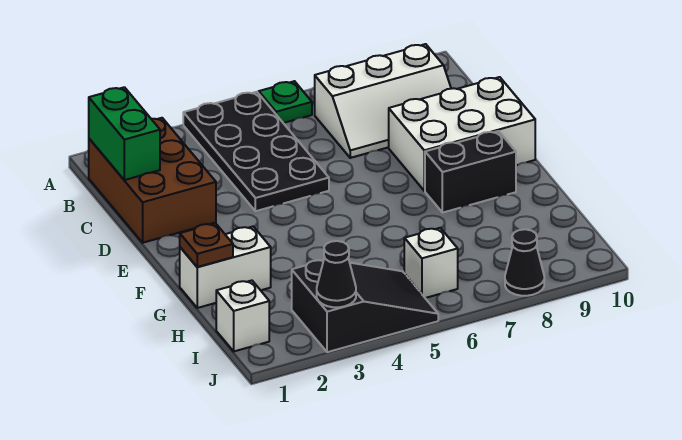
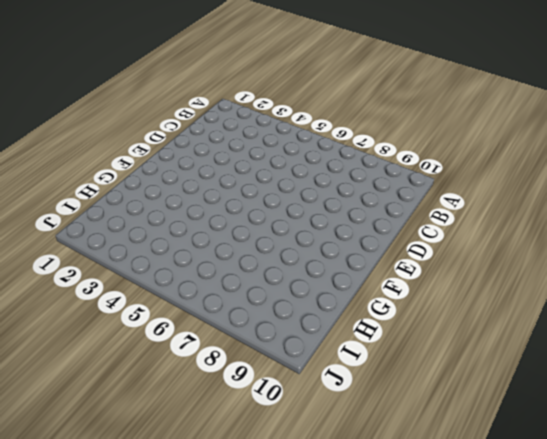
none -> black 2x4 plate [183,92,329,211]
none -> green 1x1 plate [259,81,312,123]
none -> brown 2x3 brick [89,118,216,243]

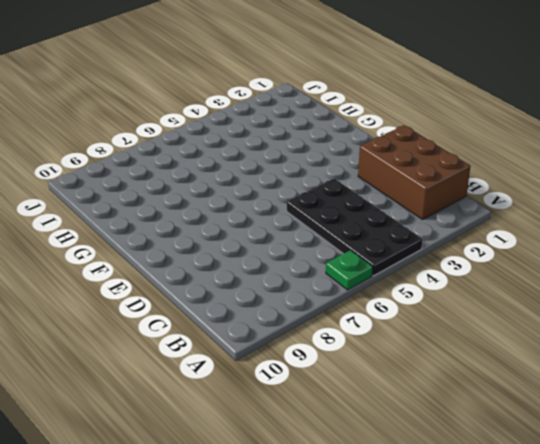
none -> white 2x3 slope [315,44,451,158]
none -> white 2x3 brick [389,77,535,191]
none -> black 1x2 brick [425,131,516,213]

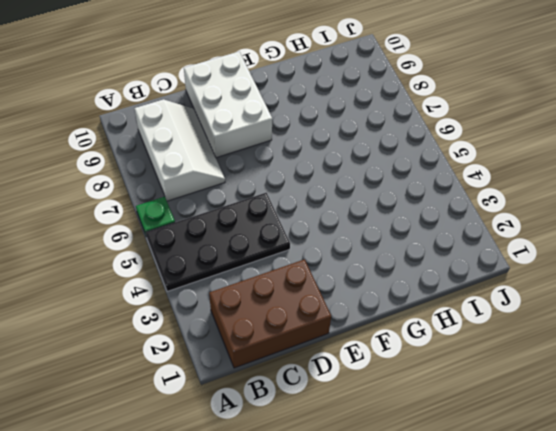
none -> black 1x2 brick [425,131,516,213]
none -> white 1x2 brick [180,227,271,308]
none -> white 1x1 brick [216,281,269,351]

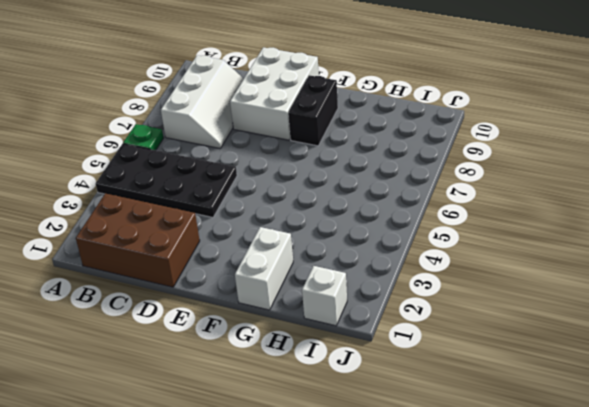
none -> black 2x3 slope [292,260,438,352]
none -> white 1x1 brick [404,228,458,298]
none -> black 1x1 cone [505,229,544,296]

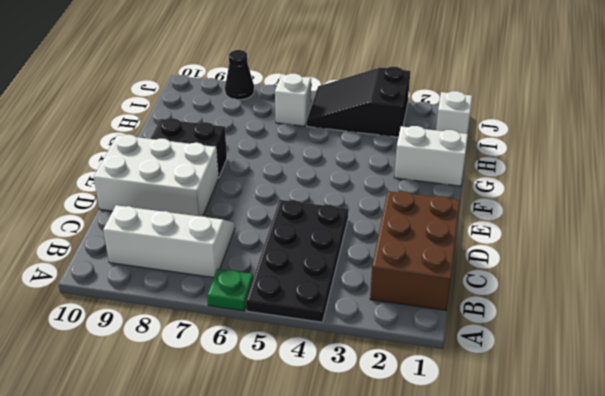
none -> green 1x2 brick [89,87,160,180]
none -> brown 1x1 plate [180,223,233,267]
none -> black 1x1 cone [317,241,356,307]

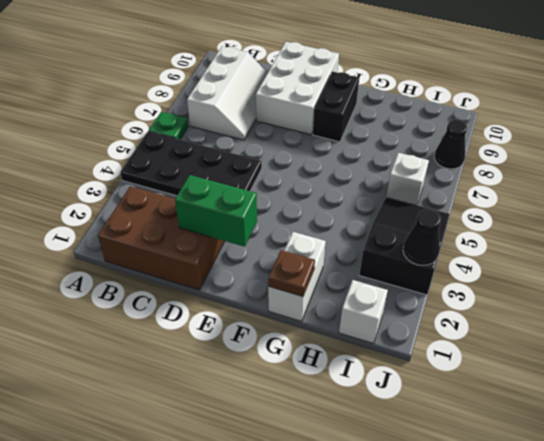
green 1x2 brick [175,175,257,247] -> green 1x2 brick moved to [89,87,160,180]

